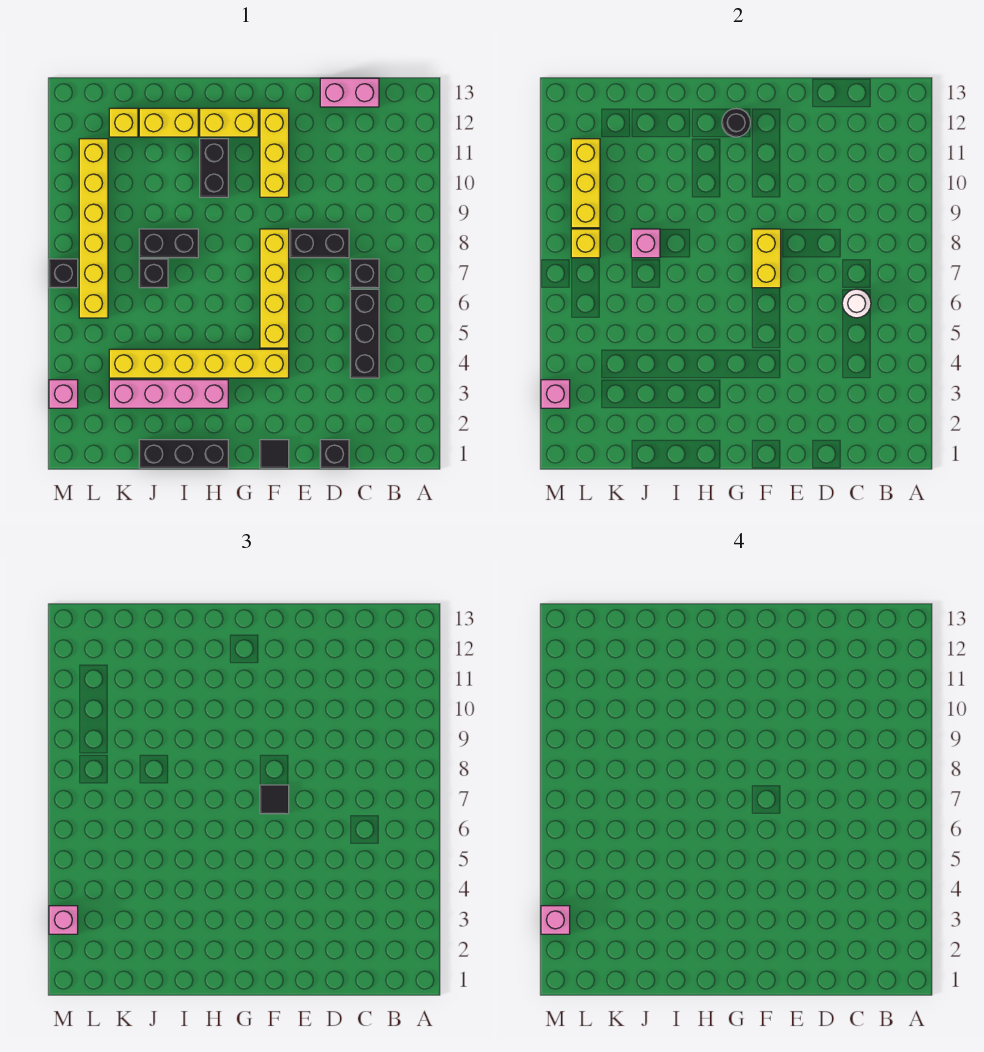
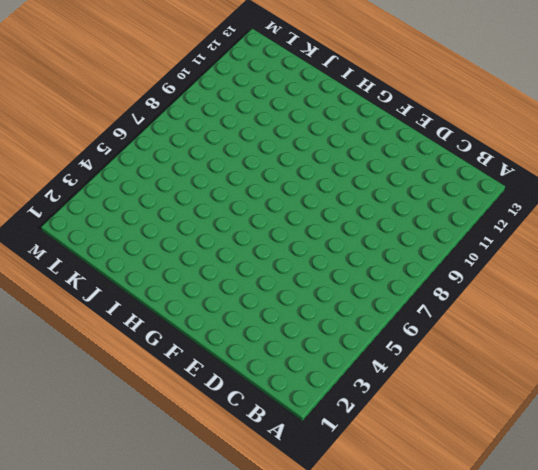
none -> black 1x3 brick [350,289,379,378]
none -> black 1x1 brick [350,259,379,288]
none -> pink 1x2 brick [320,78,379,107]
none -> black 1x1 brick [320,440,349,468]

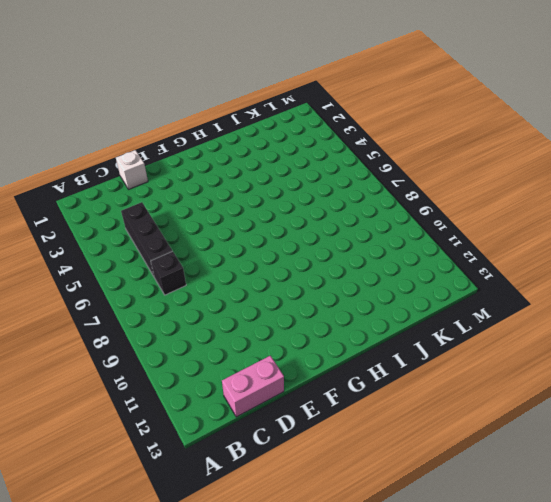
white 1x1 brick [116,150,148,189] -> black 1x1 brick [320,440,349,468]
none -> black 1x2 brick [290,229,349,258]
none -> black 1x1 tile [260,440,289,468]
none -> yellow 1x6 brick [109,349,289,378]
none -> yellow 1x4 brick [260,229,289,348]

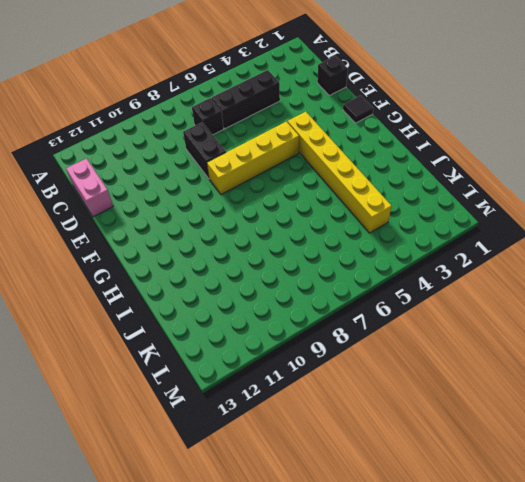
none -> yellow 1x3 brick [260,108,289,197]
none -> yellow 1x2 brick [200,108,258,137]
none -> black 1x3 brick [139,440,228,468]
none -> pink 1x4 brick [109,380,228,408]

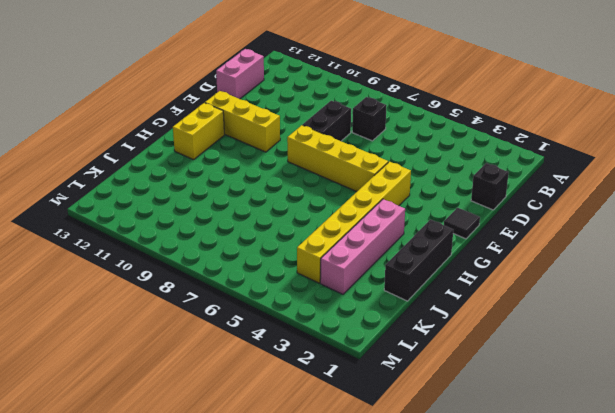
none -> black 1x3 brick [350,289,379,378]
none -> black 1x2 brick [200,139,228,197]
none -> black 1x2 brick [139,229,198,258]
none -> yellow 1x2 brick [139,108,198,137]

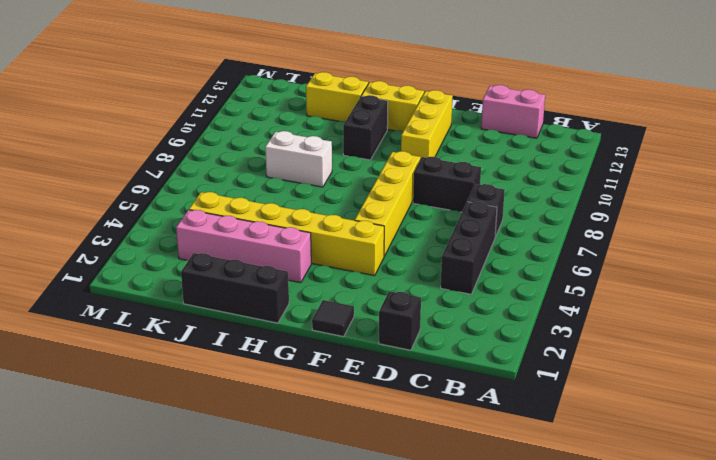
white 1x2 brick [265,131,332,187] -> black 1x2 brick [139,229,198,258]
none -> black 1x1 brick [139,259,168,288]
none -> yellow 1x1 brick [109,108,138,137]
none -> yellow 1x6 brick [79,139,108,318]
none -> pink 1x1 brick [49,380,78,408]

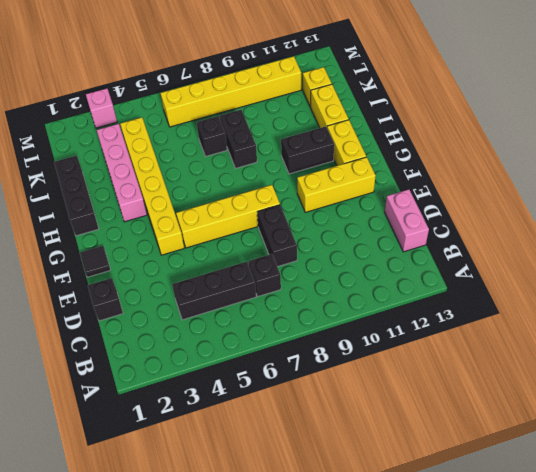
none -> black 1x1 brick [49,259,78,288]
none -> white 1x1 round brick [842,289,871,318]
none -> yellow 1x2 brick [752,229,781,288]
none -> black 1x1 round brick [722,109,750,137]

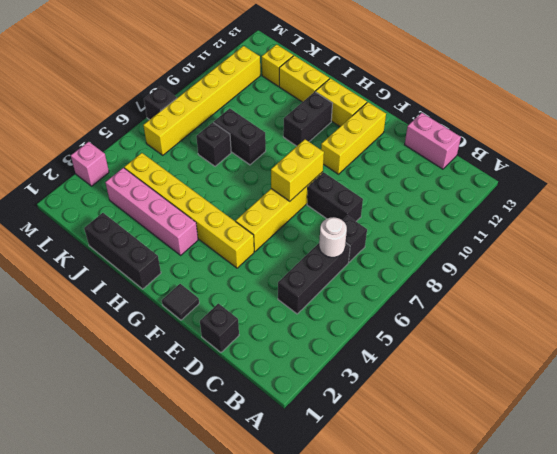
none -> black 1x1 round brick [722,109,750,137]
none -> pink 1x1 brick [631,229,660,258]
none -> yellow 1x1 brick [571,229,600,258]
none -> yellow 1x3 brick [571,139,600,228]

